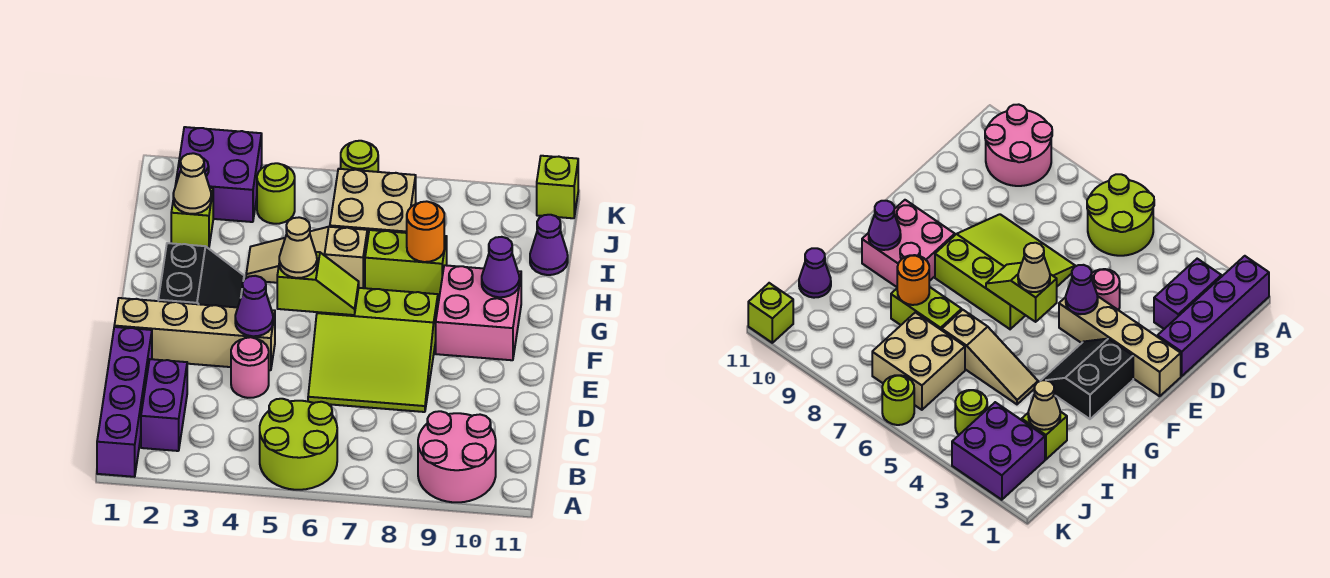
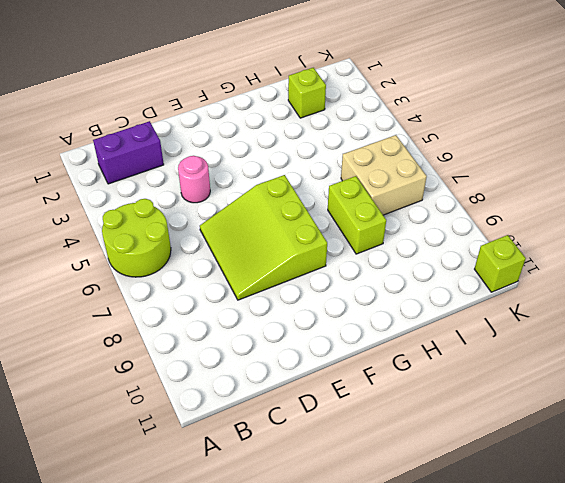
none -> purple 1x4 brick [97,327,152,477]
none -> pink 2x2 round brick [418,411,496,502]
none -> tan 1x4 brick [114,298,275,370]

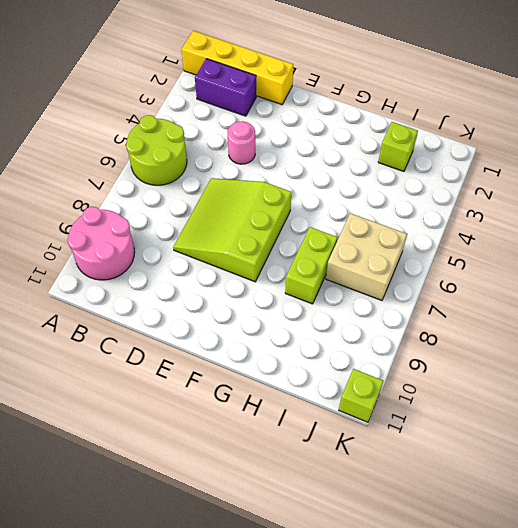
yellow 1x4 brick [182,31,293,105] -> purple 1x4 brick [97,327,152,477]
none -> tan 1x4 brick [114,298,275,370]
none -> black 2x2 slope [158,243,244,307]
none -> pink 2x2 brick [436,265,521,360]

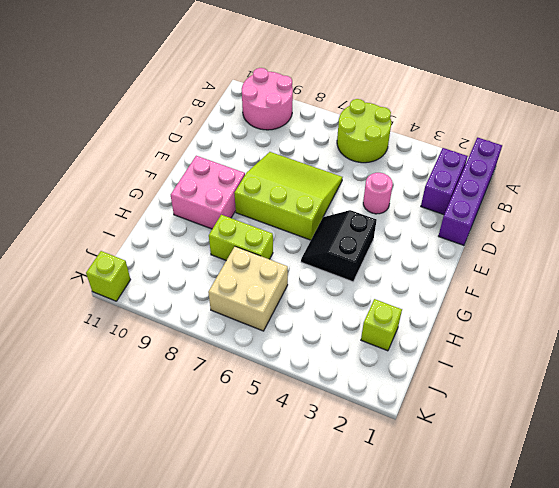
black 2x2 slope [301,210,376,282] -> black 2x2 slope moved to [158,243,244,307]
none -> tan 1x4 brick [114,298,275,370]
none -> tan 1x3 slope [246,227,367,288]
none -> purple 1x1 cone [530,215,568,275]

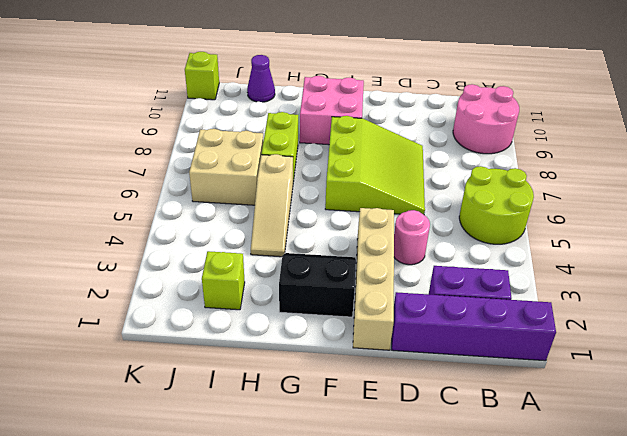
none -> purple 2x2 brick [176,127,262,222]
none -> lime 1x1 round brick [257,163,295,224]
none -> lime 1x1 round brick [341,141,378,172]

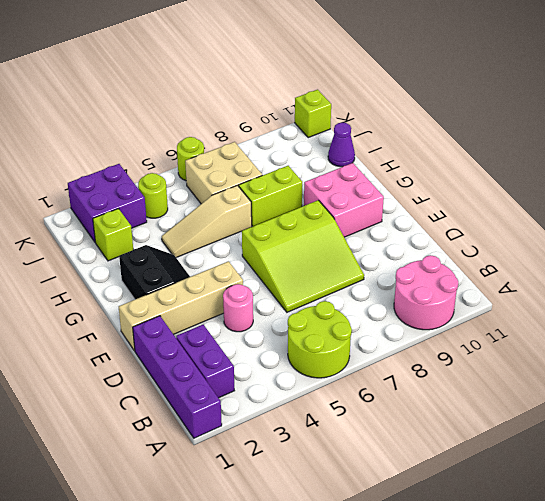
none -> purple 1x1 cone [235,276,273,336]
none -> lime 1x2 slope [277,249,359,315]
none -> purple 1x1 cone [482,237,519,297]

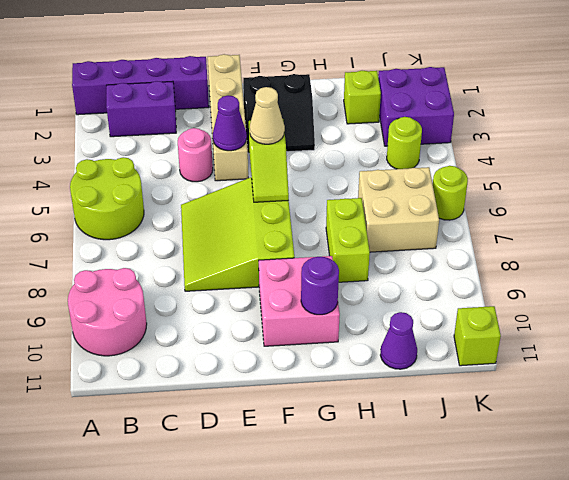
purple 1x1 round brick [301,257,339,315] -> purple 1x1 cone [482,237,519,297]
none -> tan 1x3 slope [246,227,367,288]
none -> orange 1x1 round brick [407,201,444,262]
none -> tan 1x1 cone [173,153,211,214]

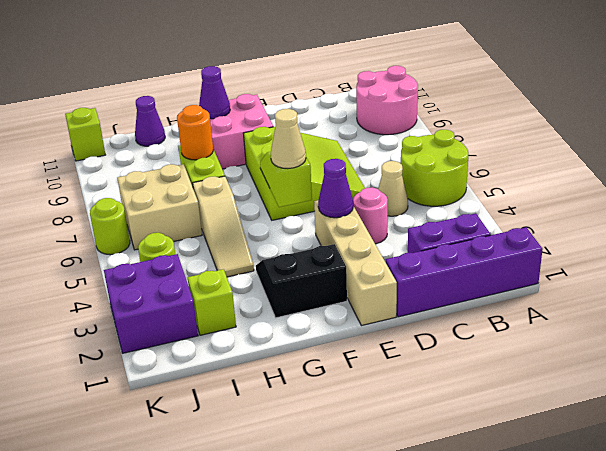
tan 1x1 cone [378,161,408,216] -> tan 1x1 cone moved to [173,153,211,214]

